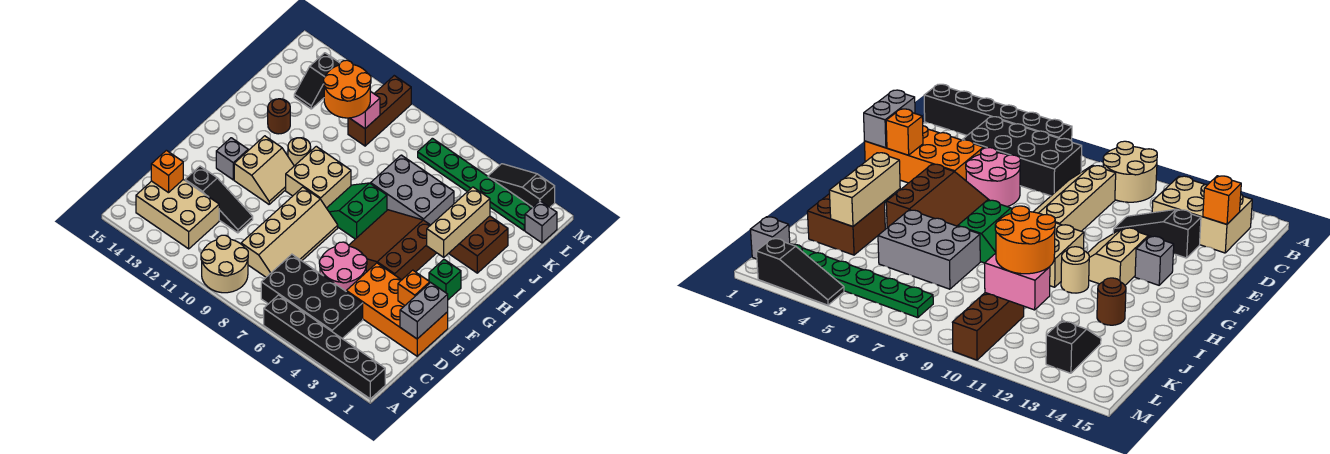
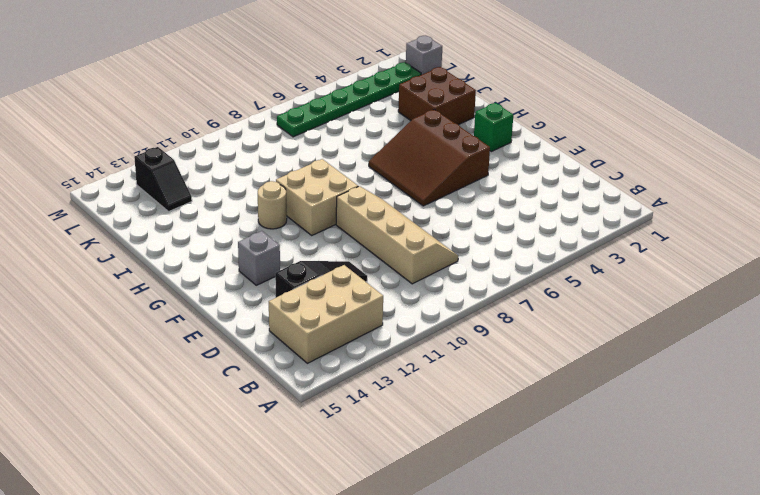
none -> black 1x6 brick [264,295,385,399]
none -> tan 2x2 round brick [201,235,248,293]
none -> black 2x4 brick [261,254,363,339]

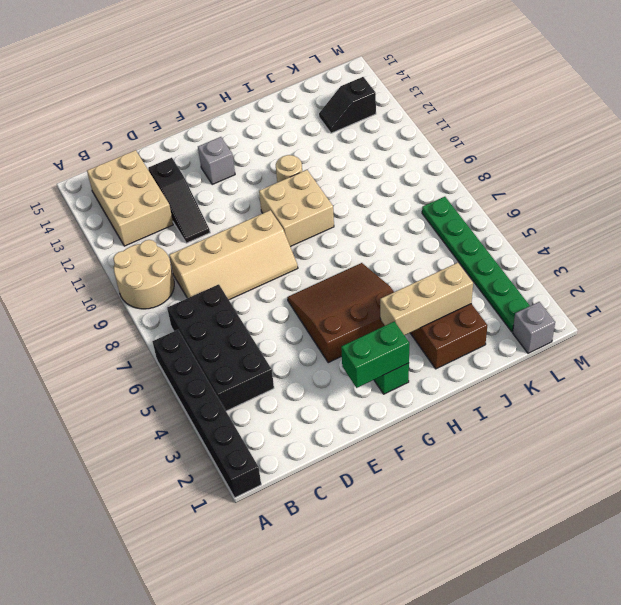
green 1x2 brick [341,321,409,388] -> none
none -> orange 2x4 brick [346,263,448,356]
none -> pink 2x2 round brick [319,242,367,291]
none -> tan 2x2 slope [234,136,294,204]

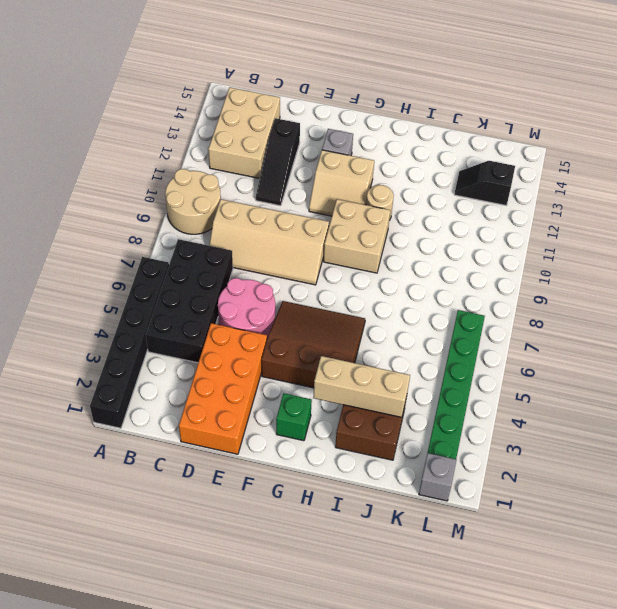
none -> green 2x2 slope [327,183,387,239]
none -> grey 2x3 brick [371,155,454,225]
none -> brown 1x1 round brick [268,99,290,134]

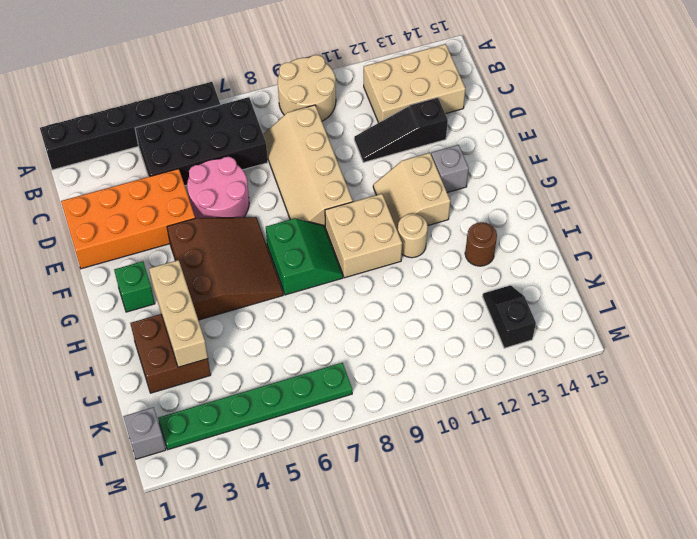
none -> grey 2x3 brick [371,155,454,225]
none -> brown 1x3 brick [348,76,411,146]
none -> black 1x3 slope [488,164,555,207]

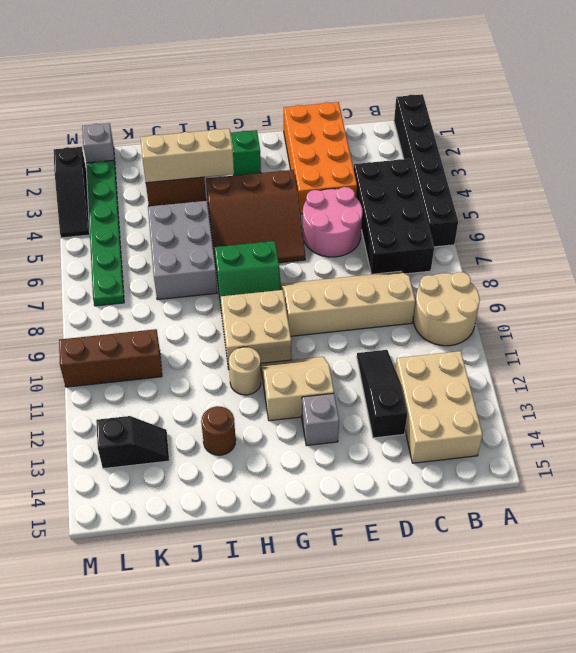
none -> orange 1x1 brick [151,150,183,193]
none -> grey 1x2 brick [400,283,448,339]
none -> orange 1x1 brick [398,270,430,305]

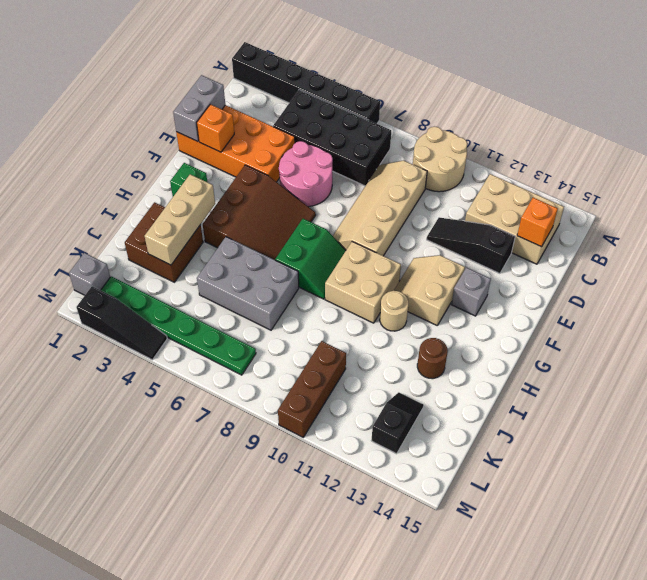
none -> pink 1x2 brick [350,91,380,129]
none -> orange 2x2 round brick [324,60,371,118]

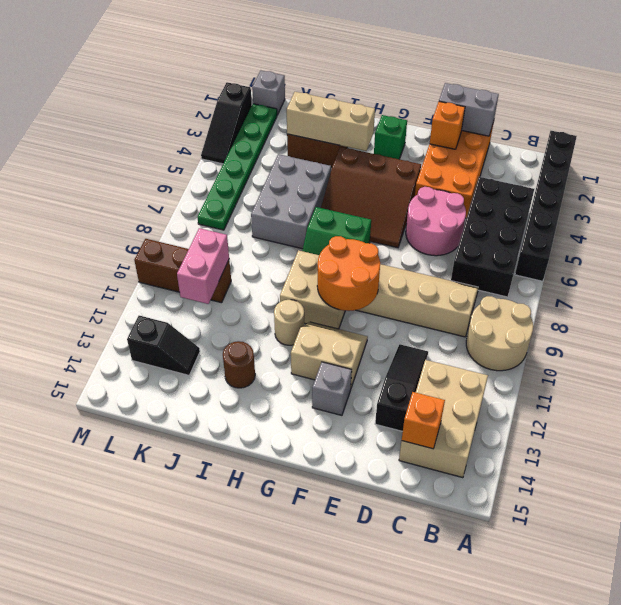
orange 2x2 round brick [317,236,380,311] -> orange 2x2 round brick moved to [324,60,371,118]

